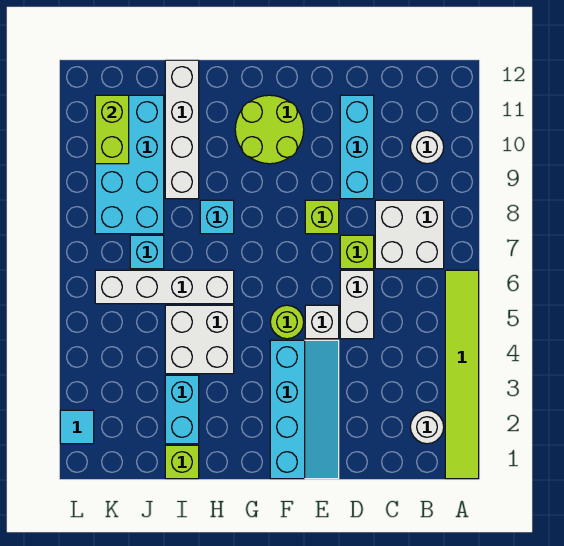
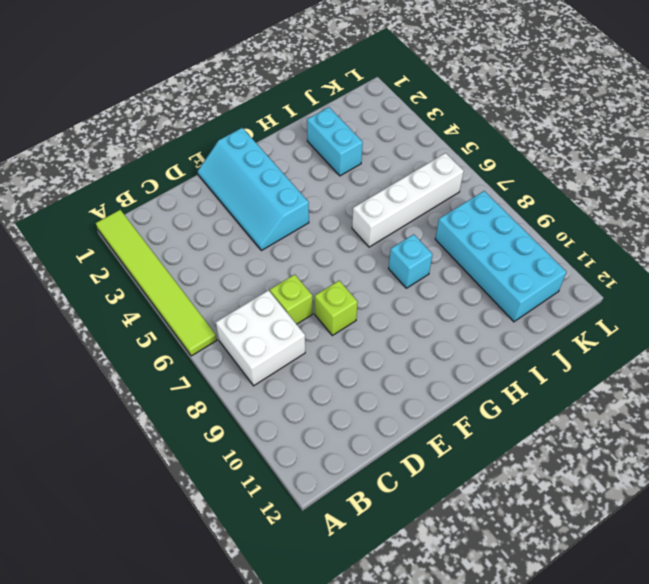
none -> white 1x1 round brick [410,410,444,444]
none -> white 1x1 round brick [410,130,444,164]
none -> white 1x2 brick [340,270,374,339]

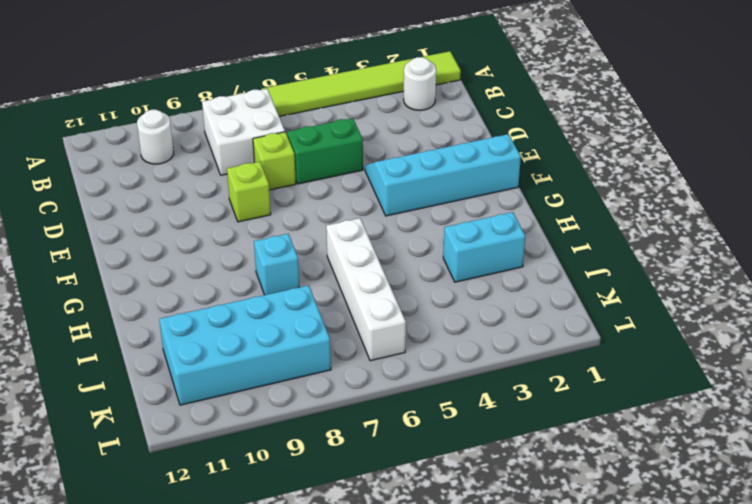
green 1x2 brick [287,118,363,184] -> white 1x2 brick [340,270,374,339]
none -> cyan 1x3 brick [340,95,374,199]
none -> white 1x1 brick [305,305,339,339]
none -> lime 1x1 round brick [270,305,304,339]

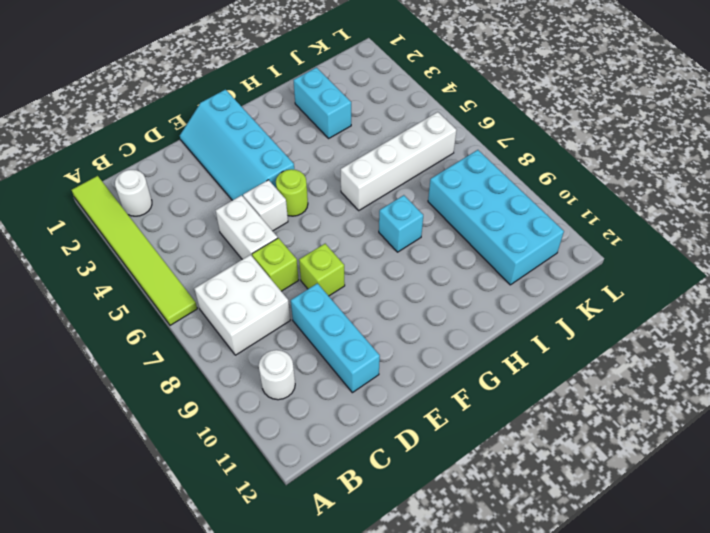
none -> lime 2x2 round brick [235,95,304,164]
none -> white 2x2 brick [165,305,234,374]
none -> lime 1x1 brick [165,445,199,479]

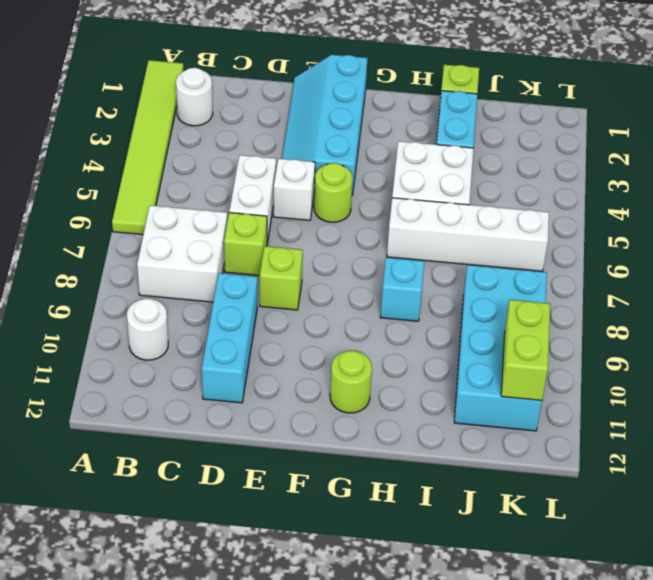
lime 1x1 round brick [330,351,372,413] -> lime 2x2 round brick [235,95,304,164]
none -> white 1x4 brick [165,60,199,199]
none -> cyan 1x1 brick [130,235,164,269]
none -> cyan 1x1 tile [60,410,94,444]

